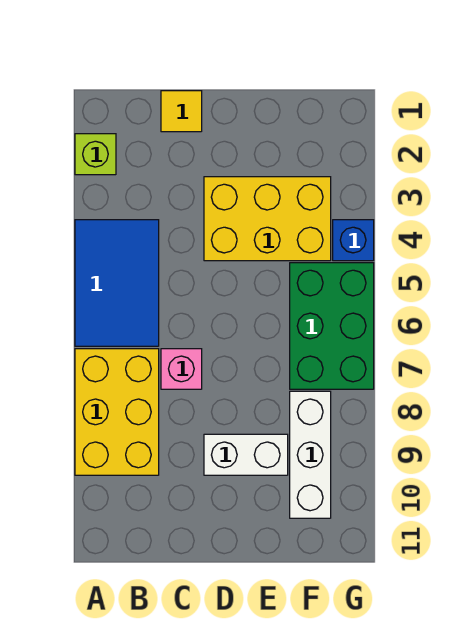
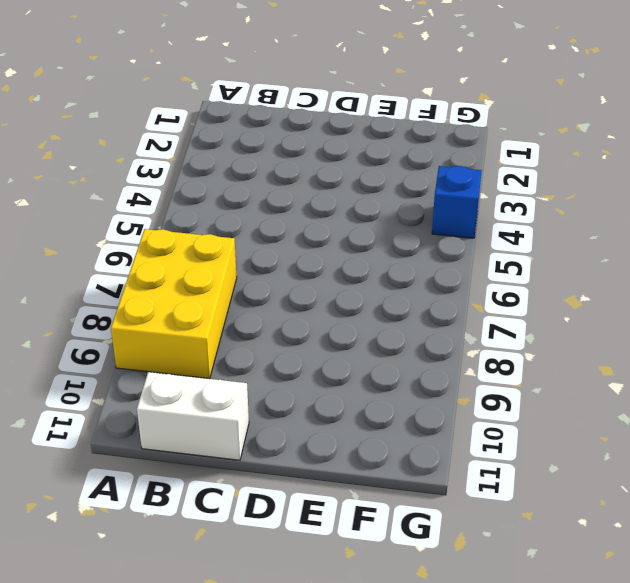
white 1x2 brick [137,372,249,460] -> white 1x2 brick moved to [204,434,288,475]
none -> lime 1x1 brick [75,134,116,175]
none -> blue 2x3 tile [75,220,159,346]

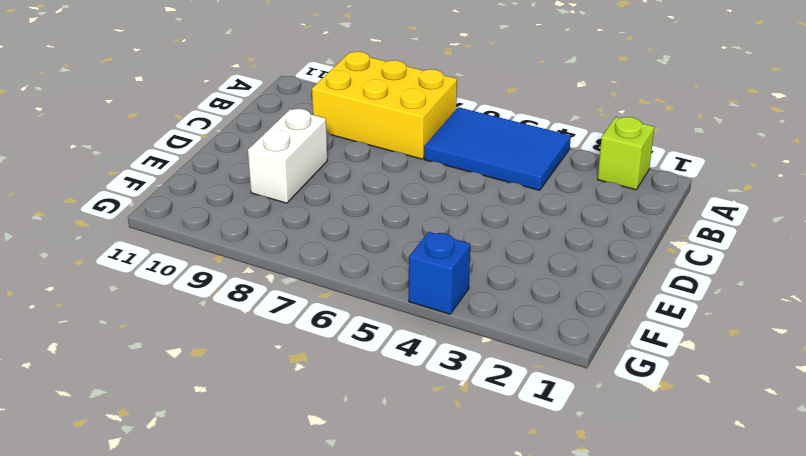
none -> yellow 1x1 tile [161,91,202,132]
none -> pink 1x1 brick [161,349,202,389]

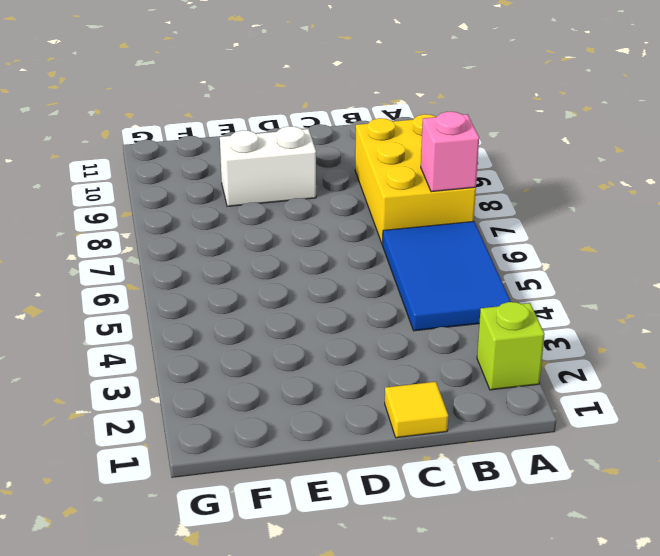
pink 1x1 brick [421,112,479,192] -> pink 1x1 brick moved to [161,349,202,389]
none -> yellow 2x3 brick [204,177,331,261]
none -> green 2x3 brick [290,263,374,389]

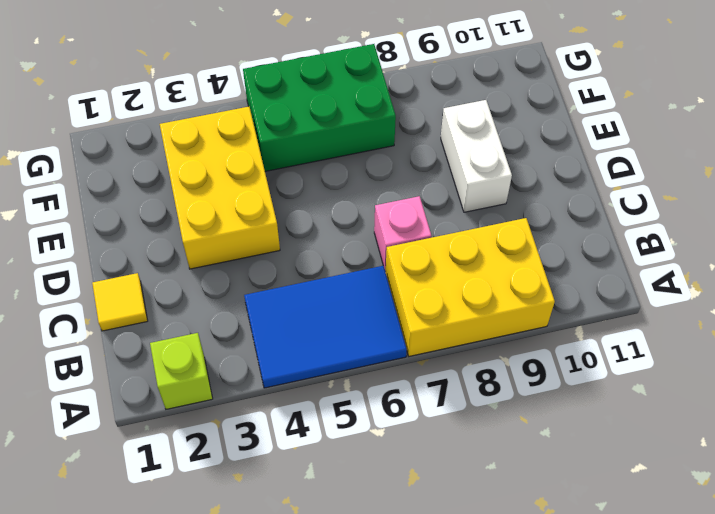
none -> white 1x3 brick [290,391,331,518]
none -> blue 1x1 brick [333,220,374,261]

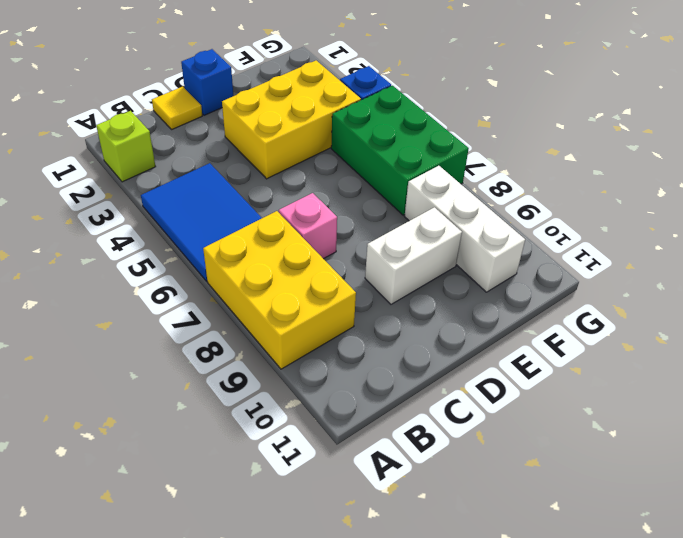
blue 1x1 brick [181,49,233,115] -> none

